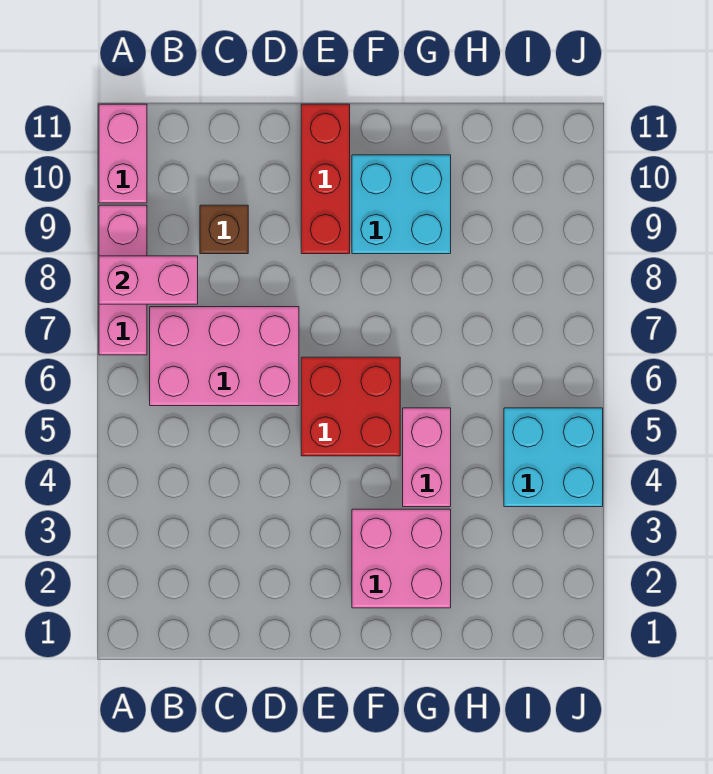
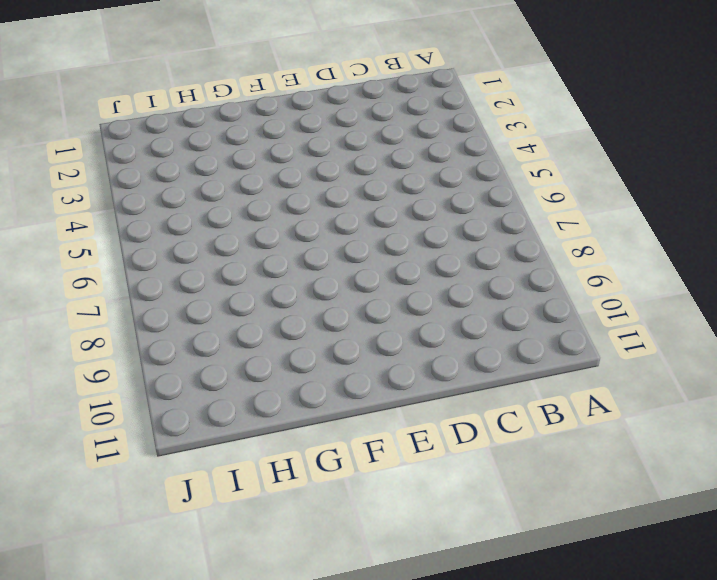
none -> pink 1x3 brick [99,205,147,355]
none -> pink 1x2 brick [99,104,147,203]

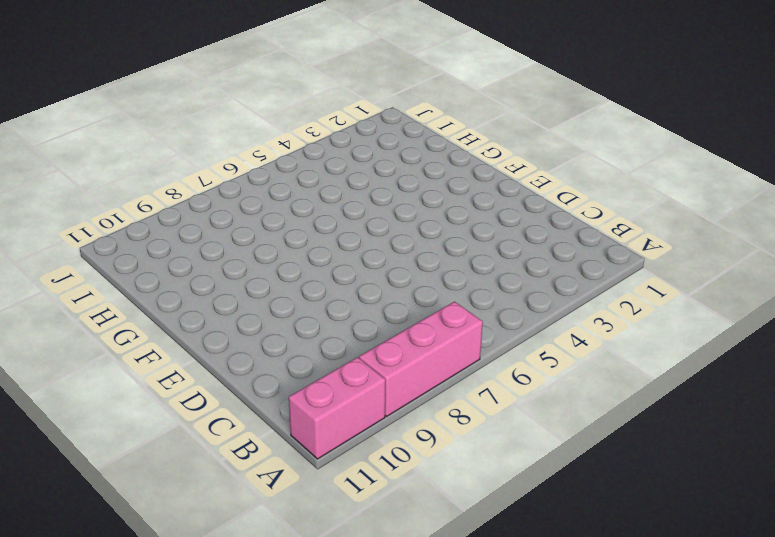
none -> pink 2x3 brick [150,307,299,406]
none -> brown 1x1 brick [200,205,248,254]

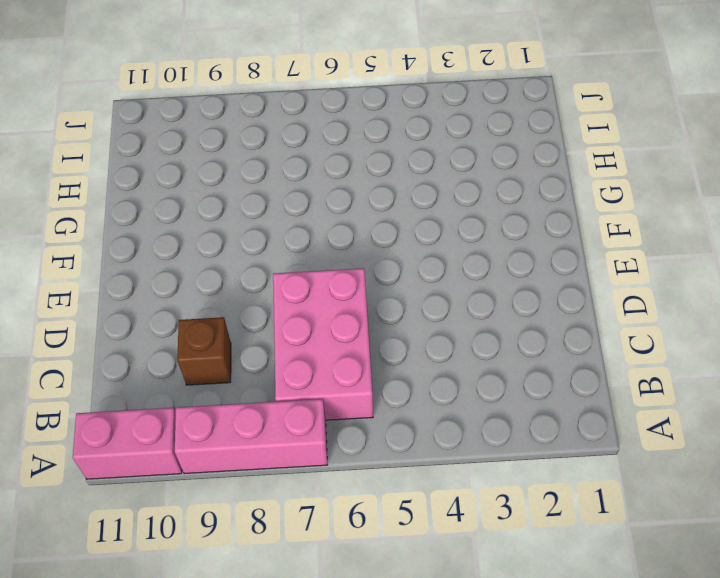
none -> red 2x2 brick [301,357,400,456]
none -> red 1x3 brick [301,104,350,254]

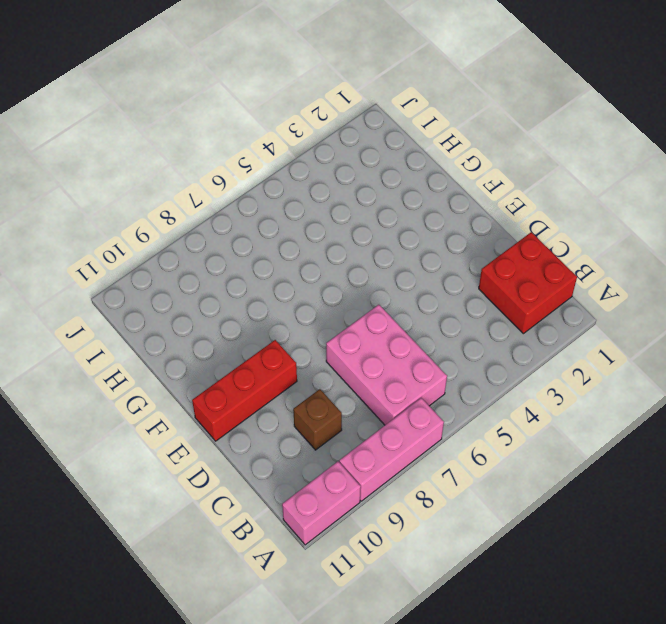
red 2x2 brick [479,232,577,334] -> red 2x2 brick moved to [301,357,400,456]
none -> pink 2x2 brick [352,509,451,608]
none -> cyan 2x2 brick [352,155,451,254]

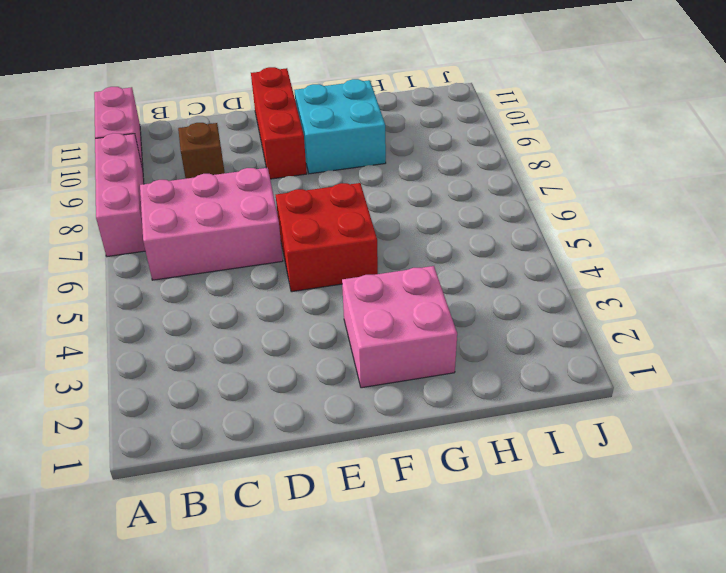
none -> pink 1x2 brick [403,408,451,507]
none -> cyan 2x2 brick [504,408,603,507]

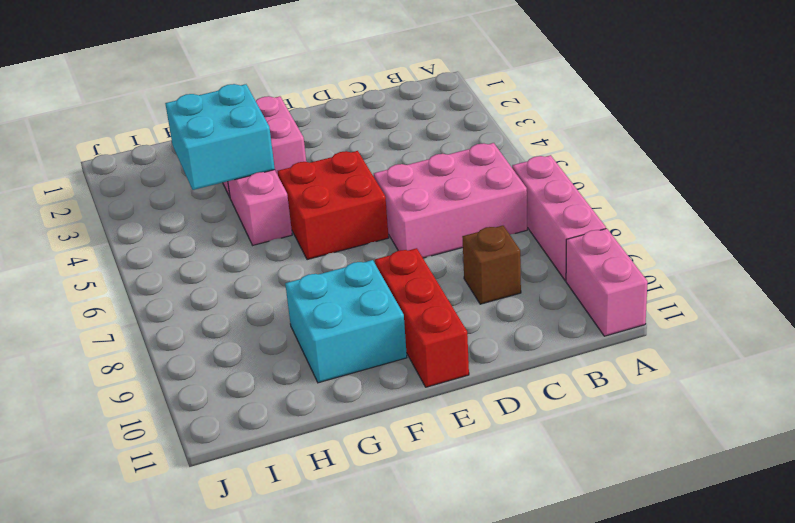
cyan 2x2 brick [165,84,275,190] -> cyan 2x2 brick moved to [504,408,603,507]
none -> pink 1x2 brick [99,256,198,304]

